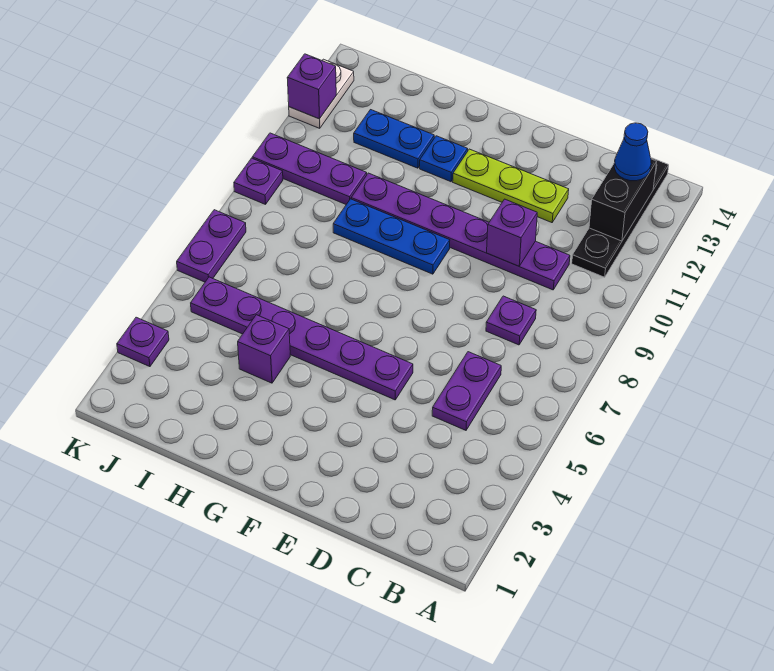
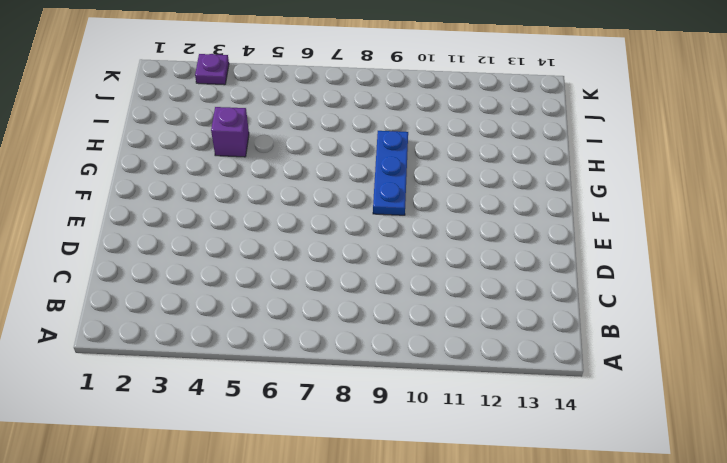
none -> black 1x4 plate [572,158,669,277]
none -> purple 1x2 plate [432,352,501,430]
none -> purple 1x1 plate [486,296,536,345]

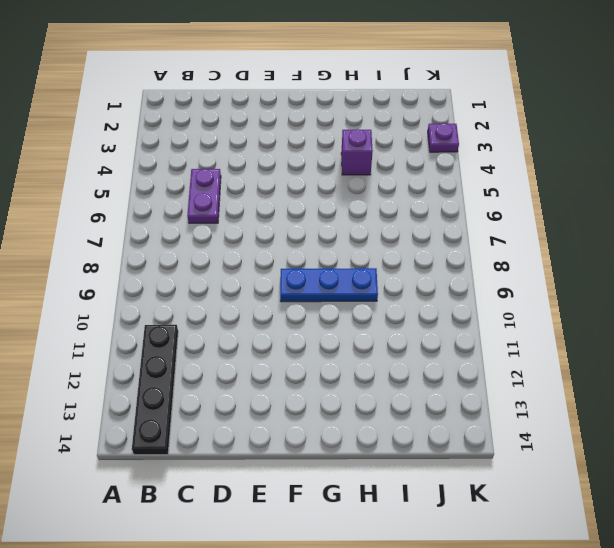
none -> purple 1x1 plate [486,296,536,345]
none -> purple 1x6 plate [351,173,570,290]
none -> lime 1x3 plate [453,149,569,223]

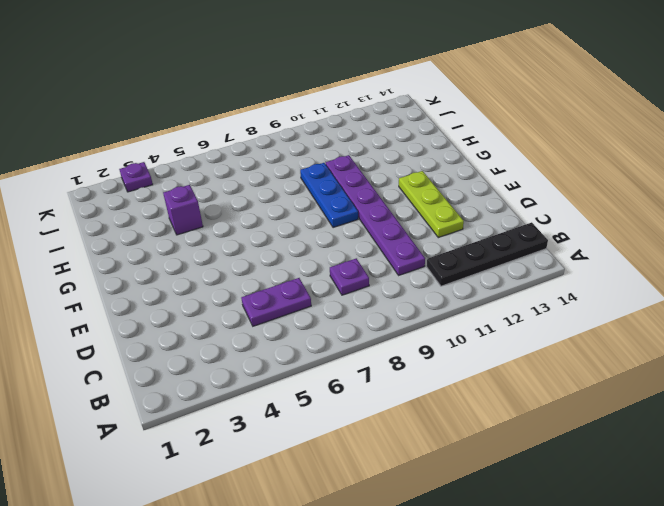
none -> purple 1x6 plate [191,277,413,400]
none -> blue 1x1 plate [420,136,468,182]
none -> blue 1x2 plate [354,110,434,168]

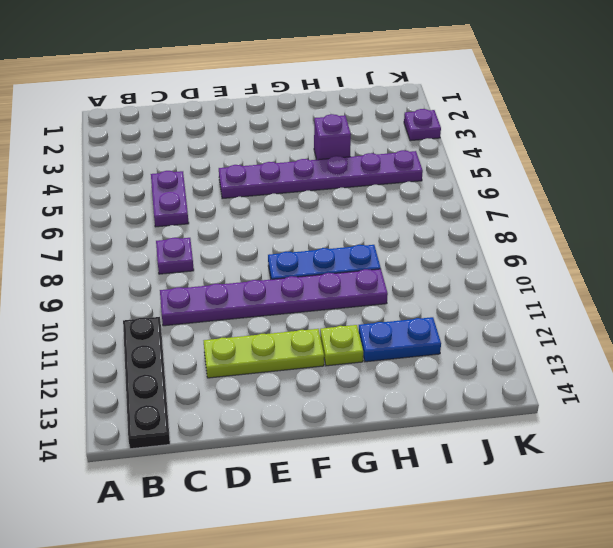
lime 1x1 plate [320,325,363,366] -> blue 1x1 plate [420,136,468,182]
none -> purple 1x3 plate [252,133,367,204]
none -> purple 1x2 plate [177,210,246,282]
none -> purple 1x1 plate [234,158,283,204]

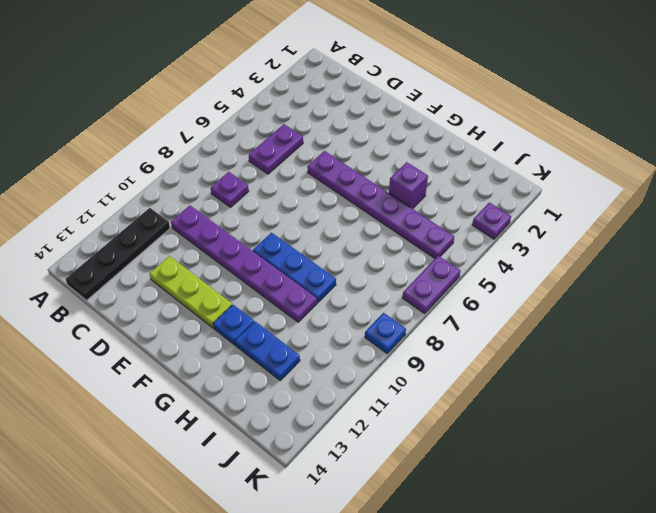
blue 1x1 plate [365,313,406,354] -> purple 1x1 plate [234,158,283,204]
none -> purple 1x3 plate [252,133,367,204]
none -> white 1x2 plate [289,59,354,128]
none -> black 1x2 brick [589,159,657,241]

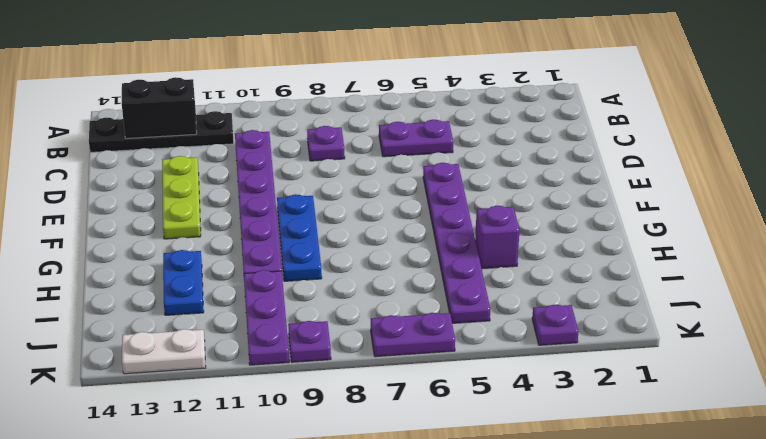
none -> blue 1x1 plate [420,136,468,182]
none -> purple 1x1 brick [487,199,537,266]
none -> purple 1x1 brick [287,54,336,119]

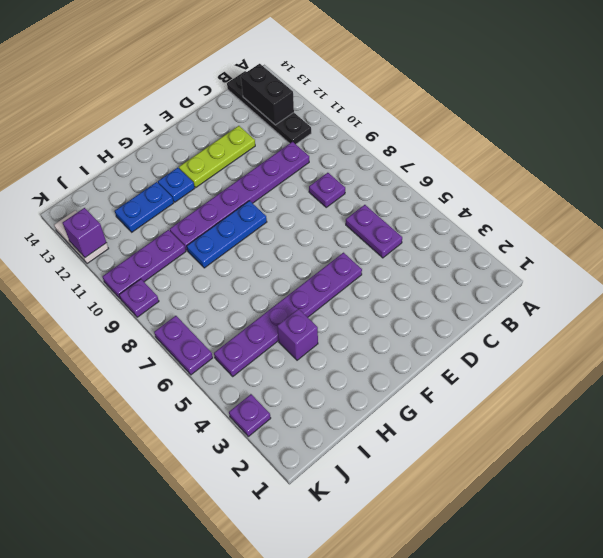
none -> purple 1x1 brick [487,199,537,266]
none -> blue 1x1 cone [614,123,651,181]

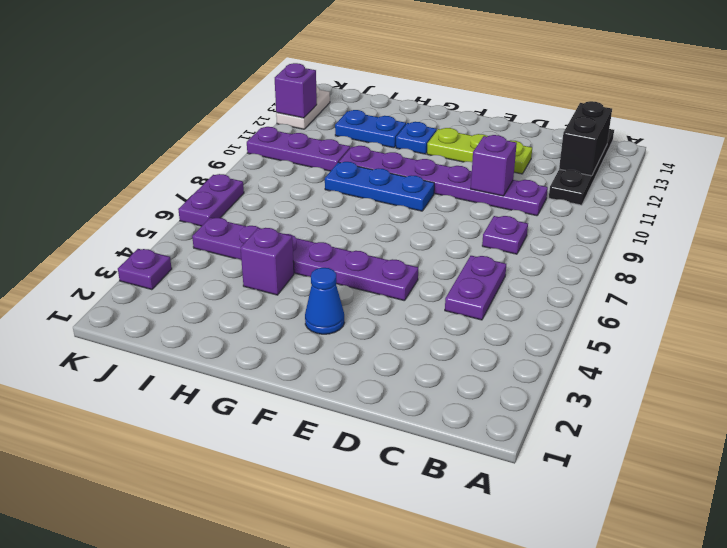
blue 1x1 cone [305,268,345,334] -> blue 1x1 cone moved to [614,123,651,181]
none -> purple 1x1 plate [234,158,283,204]

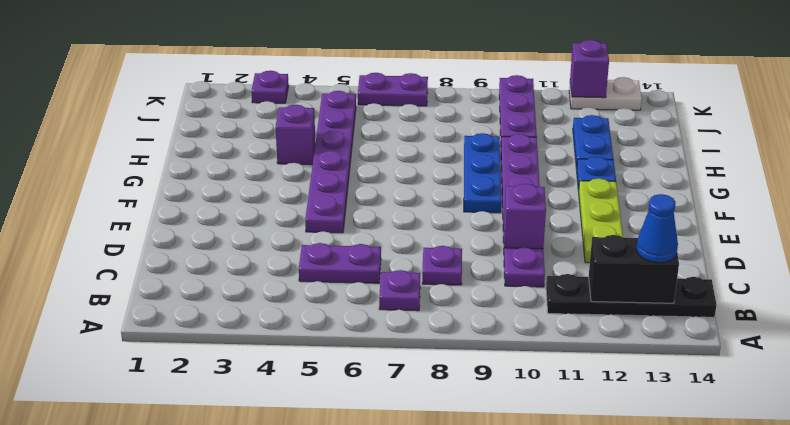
purple 1x1 plate [379,270,420,311] -> purple 1x1 plate moved to [234,158,283,204]

